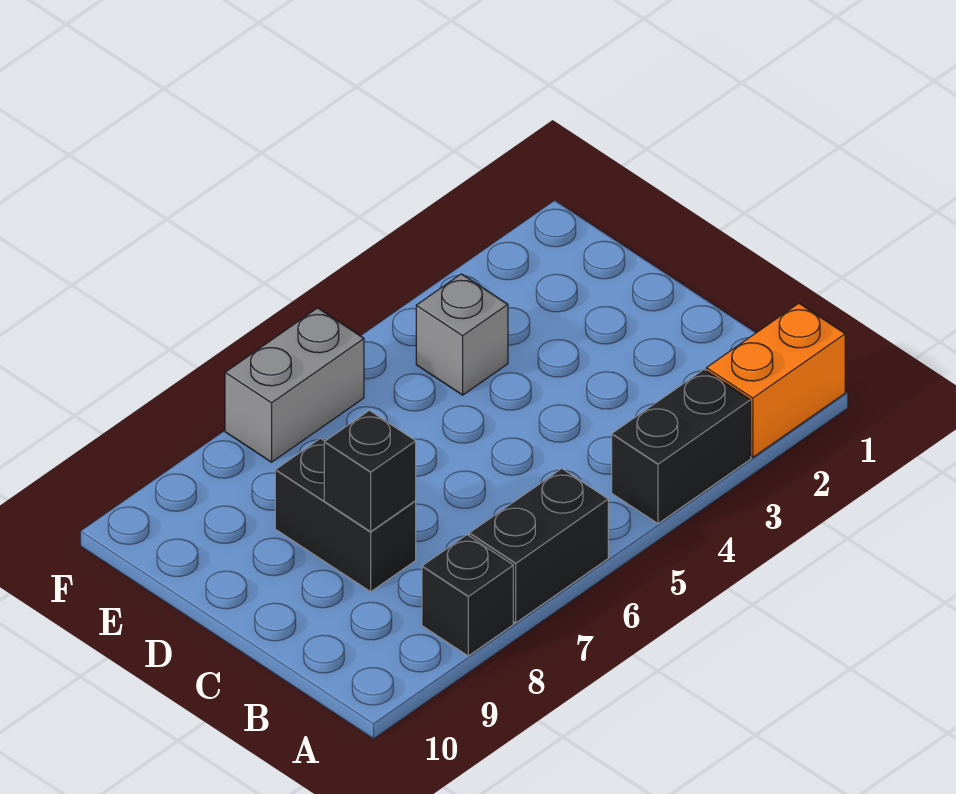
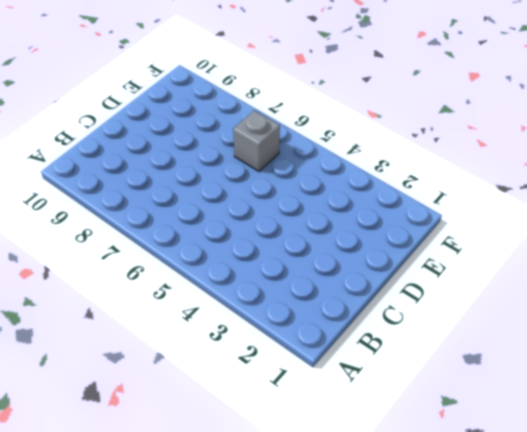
grey 1x1 brick [233,110,280,171] -> grey 1x1 brick moved to [416,274,508,395]
none -> orange 1x2 brick [706,303,845,457]
none -> black 1x2 brick [612,369,751,524]

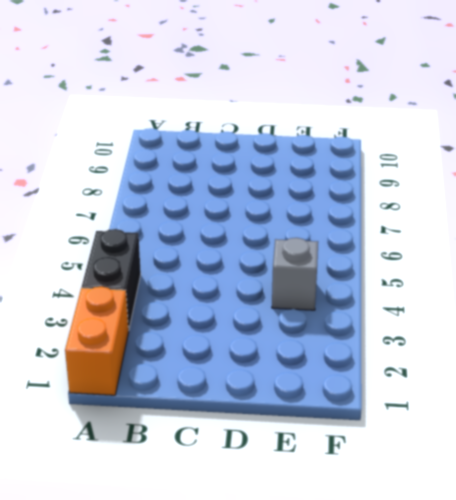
none -> black 1x2 brick [469,469,608,623]
none -> black 1x1 brick [422,535,513,656]

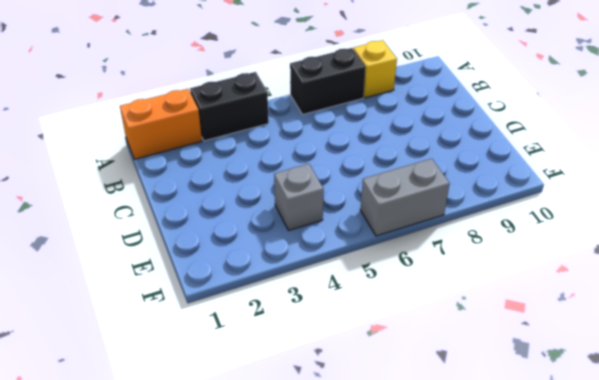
yellow 1x1 brick [353,40,397,98] -> black 1x1 brick [422,535,513,656]
none -> black 1x2 brick [275,438,416,592]
none -> black 1x1 brick [324,410,416,532]

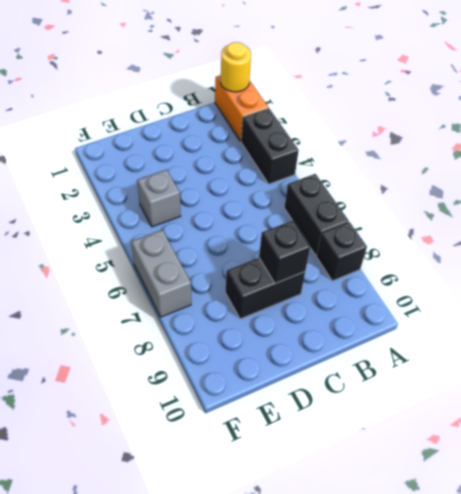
yellow 1x1 round brick [221,42,251,92] -> none

